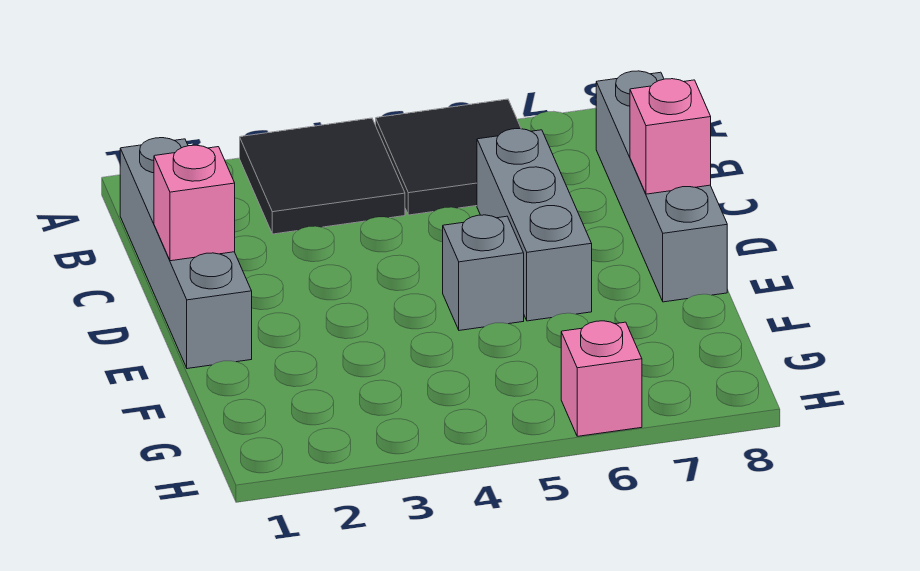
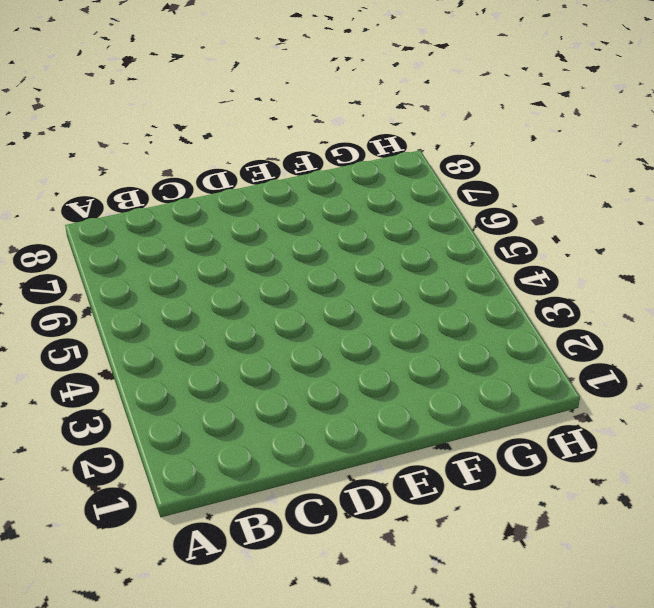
none -> black 2x2 tile [240,118,405,234]
none -> black 2x2 tile [376,99,521,215]

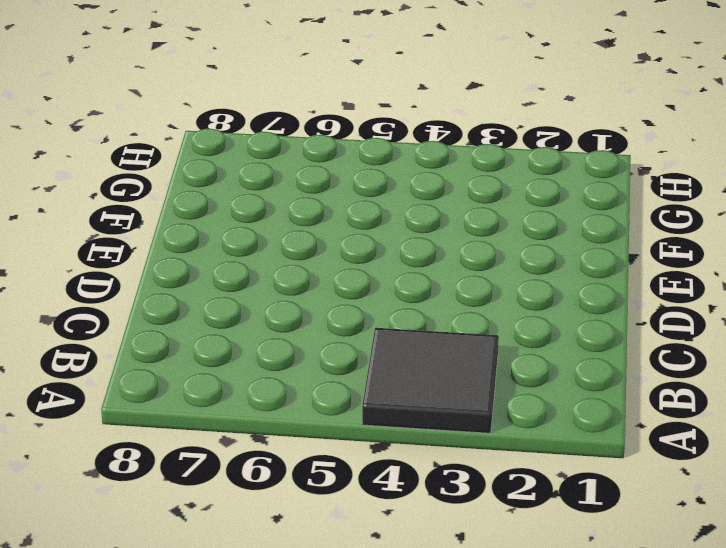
none -> black 2x2 tile [376,99,521,215]
none -> grey 1x4 brick [120,138,252,369]

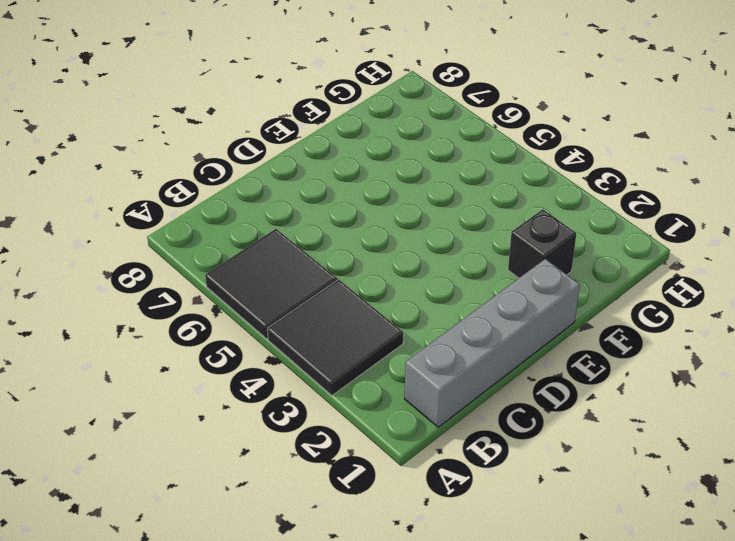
black 1x1 brick [508,209,576,278] -> none
none -> grey 1x4 brick [596,71,727,302]
none -> grey 1x3 brick [477,129,592,321]

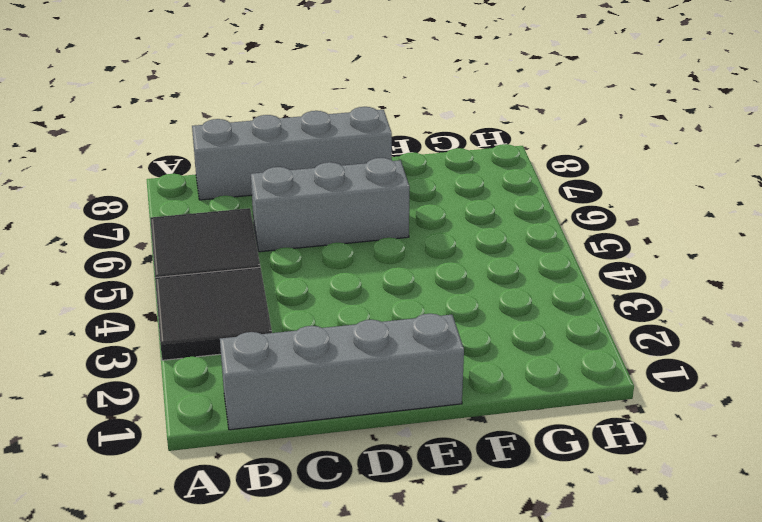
none -> grey 1x1 brick [443,215,524,330]
none -> pink 1x1 brick [561,321,642,436]

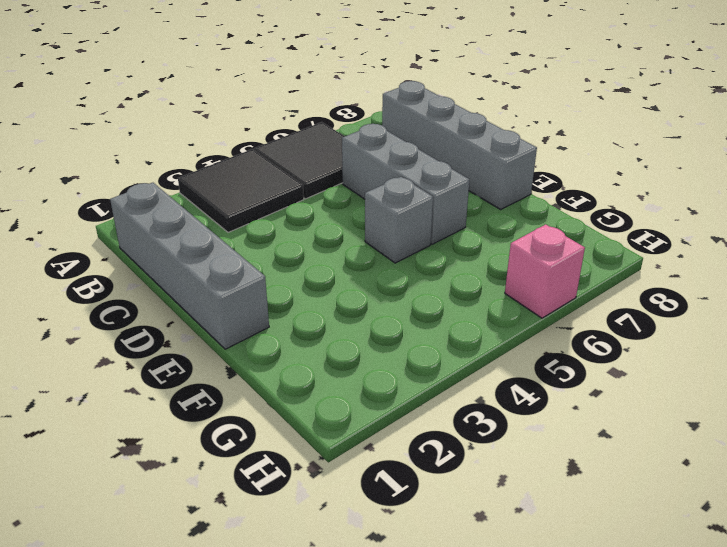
none -> pink 1x1 brick [154,145,235,261]
none -> pink 1x1 brick [630,79,711,194]

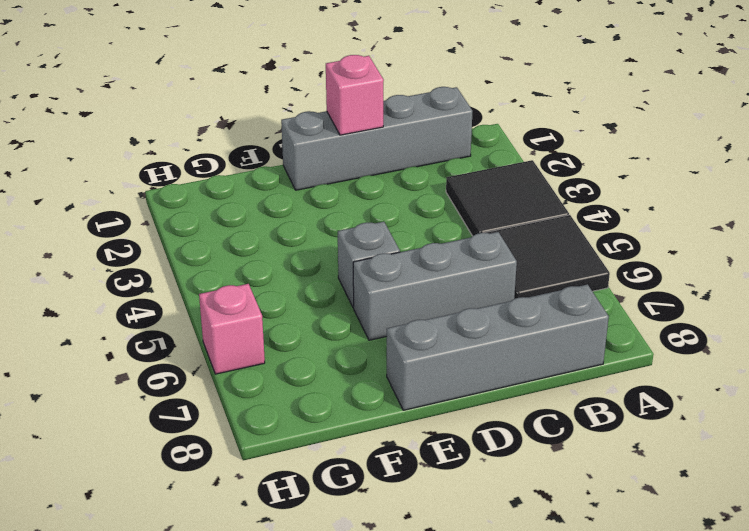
none -> pink 1x1 brick [630,79,711,194]

